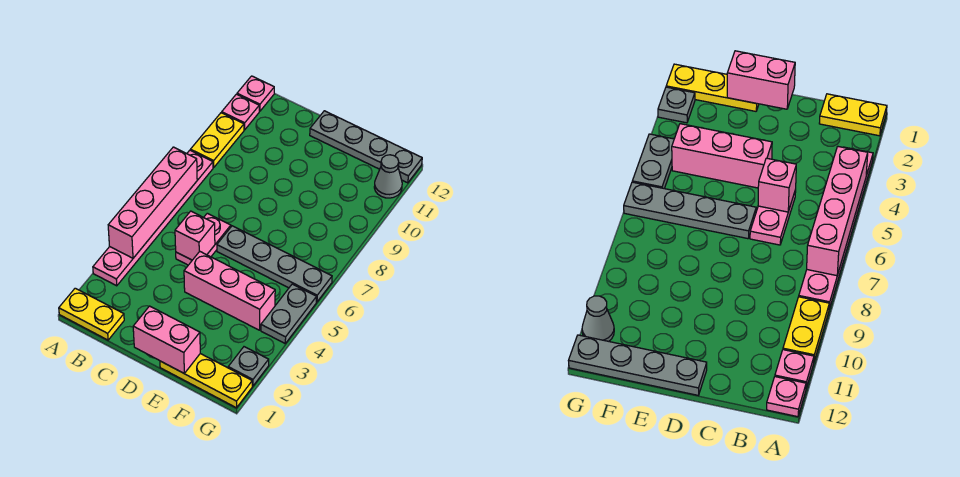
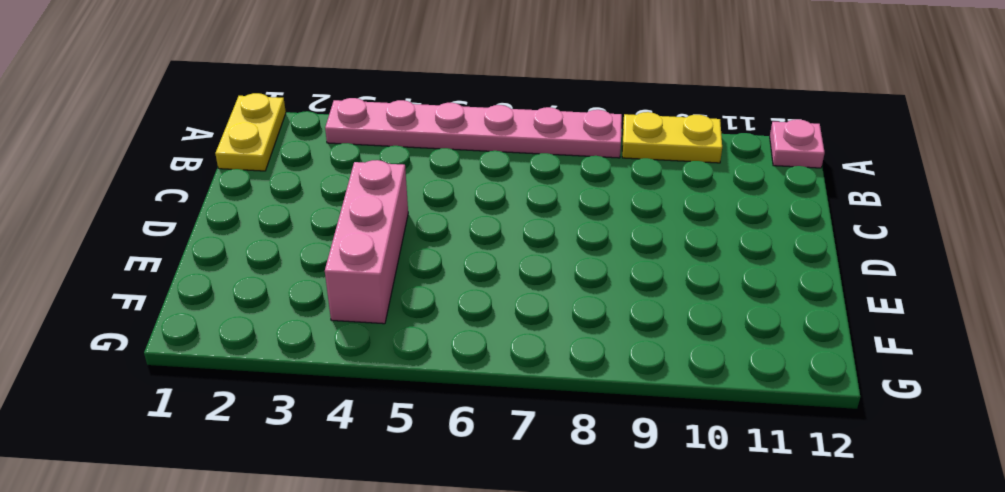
none -> pink 1x1 plate [222,94,259,130]
none -> pink 1x2 plate [176,213,231,265]
none -> grey 1x4 plate [217,226,332,302]

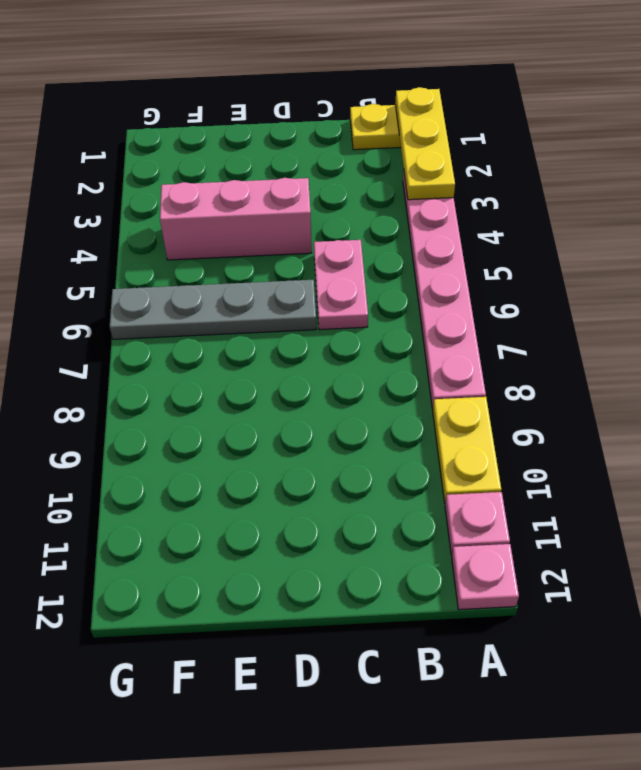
yellow 1x3 plate [395,87,455,200] -> yellow 1x3 plate turned to [160,354,252,408]
none -> grey 1x4 plate [310,111,422,183]
none -> grey 1x1 plate [228,347,269,386]
none -> grey 1x2 plate [261,284,317,343]

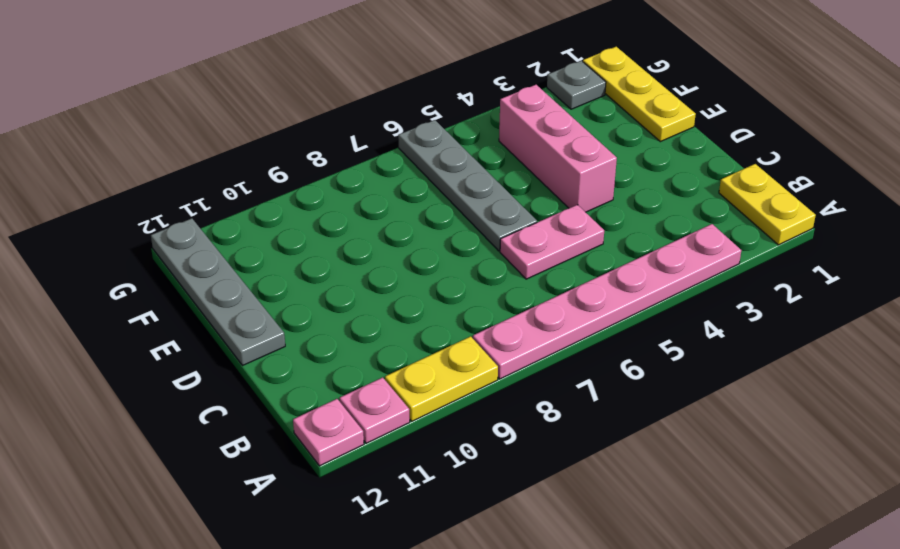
none -> grey 1x2 plate [261,284,317,343]
none -> grey 1x1 cone [374,155,402,198]
none -> pink 1x4 brick [108,147,197,258]

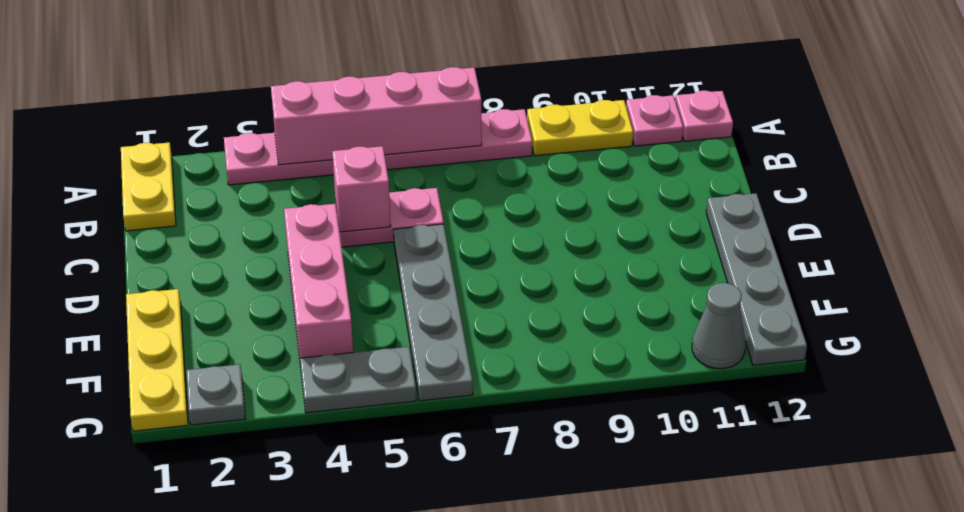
none -> pink 1x2 brick [133,306,200,373]

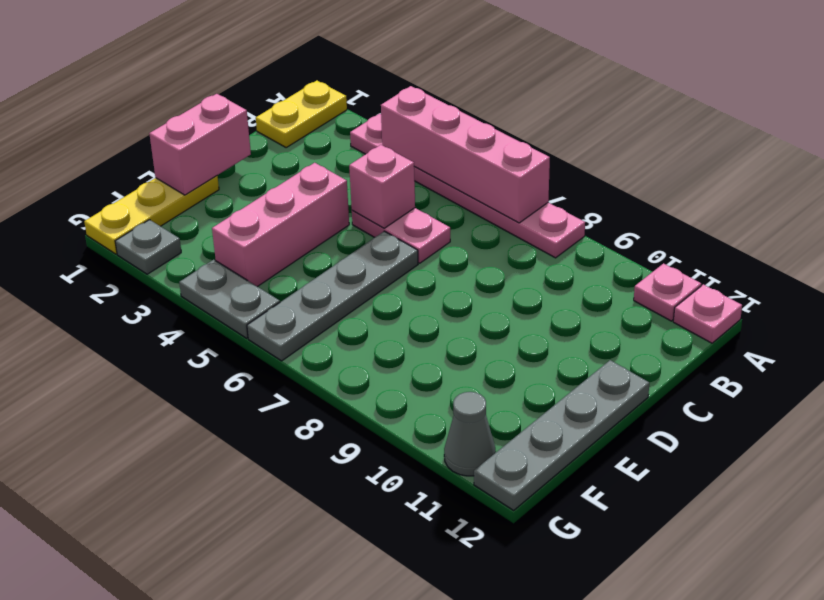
none -> yellow 1x2 plate [191,113,244,167]

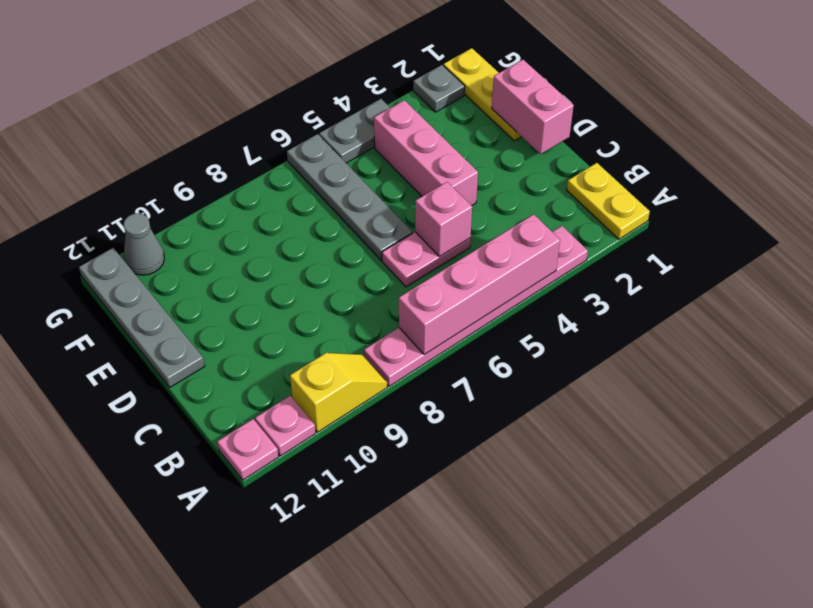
yellow 1x2 slope [290,353,387,432] -> yellow 1x2 plate [191,113,244,167]

